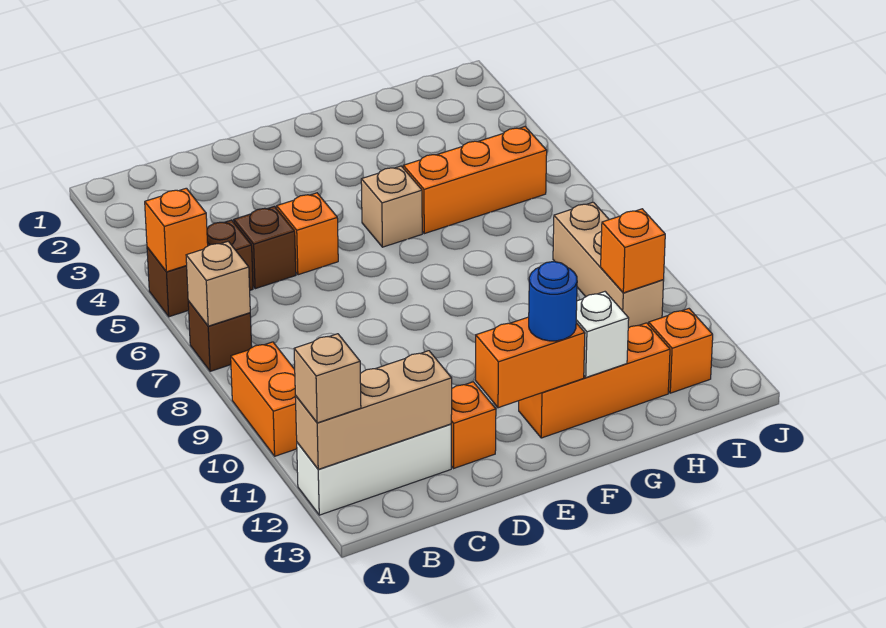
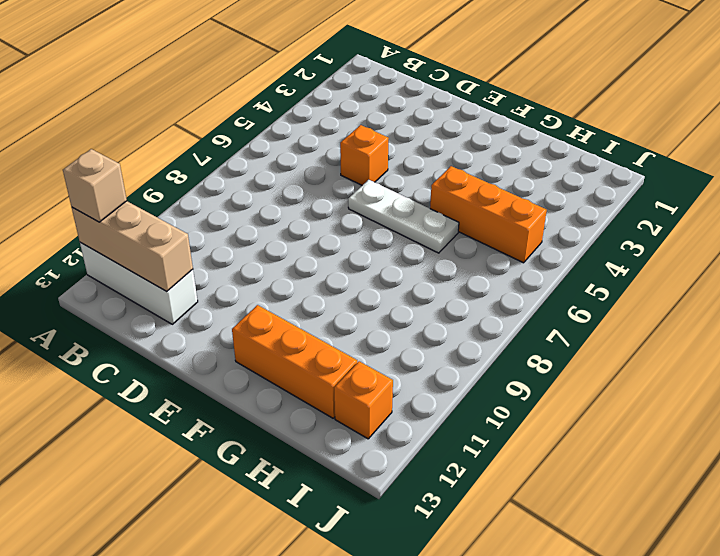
white 1x3 plate [348,180,459,253] -> none
none -> brown 1x2 brick [147,220,253,317]
none -> brown 1x1 brick [188,301,252,371]
none -> orange 1x2 brick [231,342,297,456]

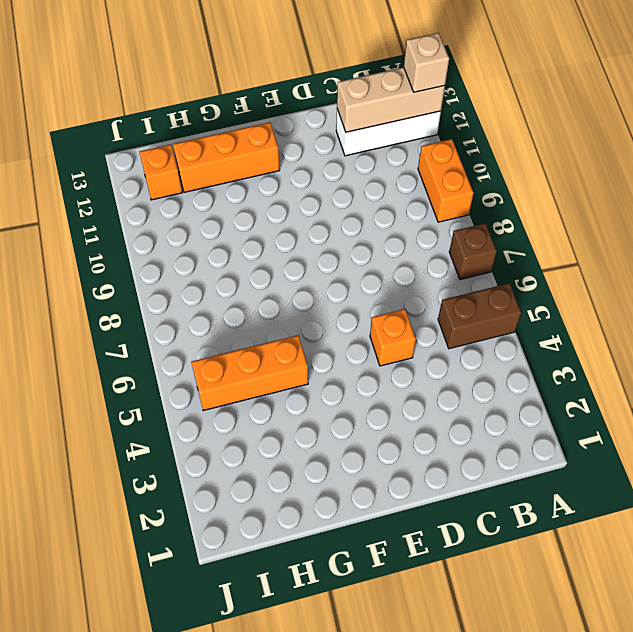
none -> brown 1x1 brick [234,206,296,289]
none -> orange 1x1 brick [451,382,496,468]
none -> tan 1x1 brick [361,166,422,247]

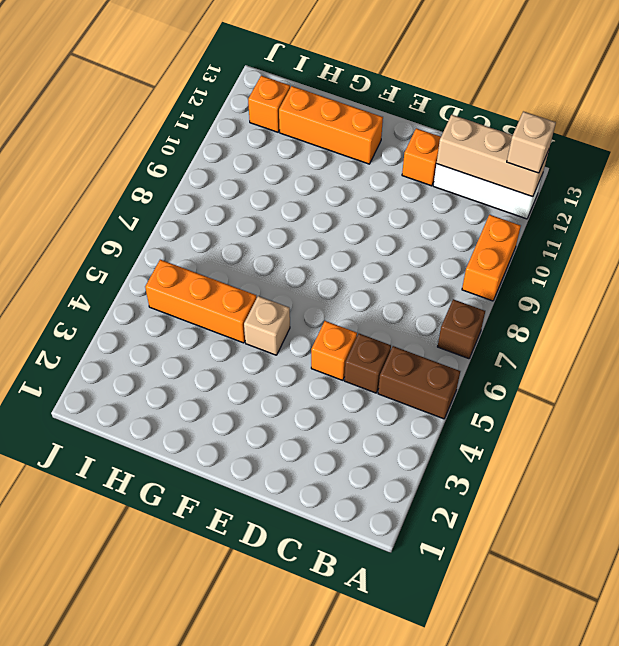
none -> tan 1x3 brick [553,202,664,328]
none -> orange 1x1 brick [145,188,208,272]
none -> tan 1x1 brick [186,241,250,326]

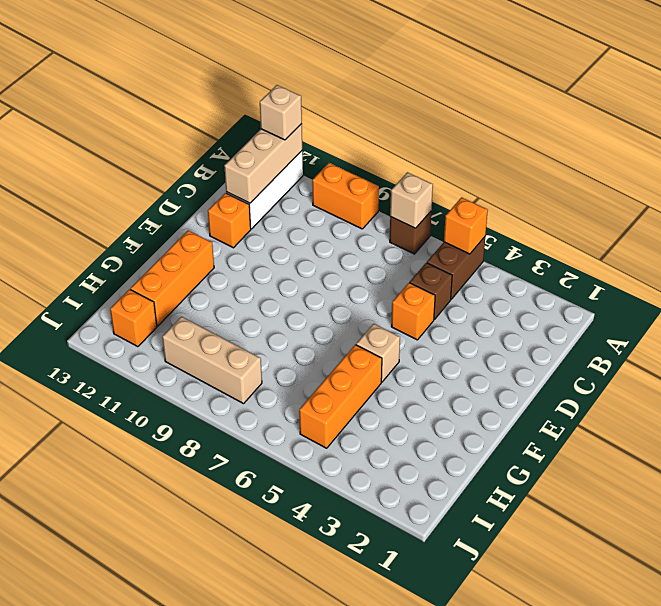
none -> orange 1x2 brick [475,317,585,408]
none -> white 1x1 brick [576,292,629,377]
none -> orange 1x1 brick [601,209,665,293]

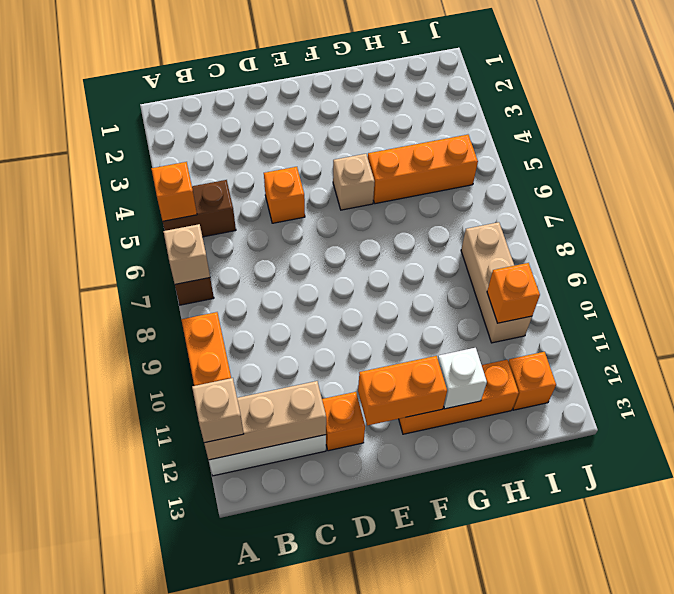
none -> brown 1x1 brick [234,206,296,289]
none -> blue 1x1 round brick [529,262,577,341]

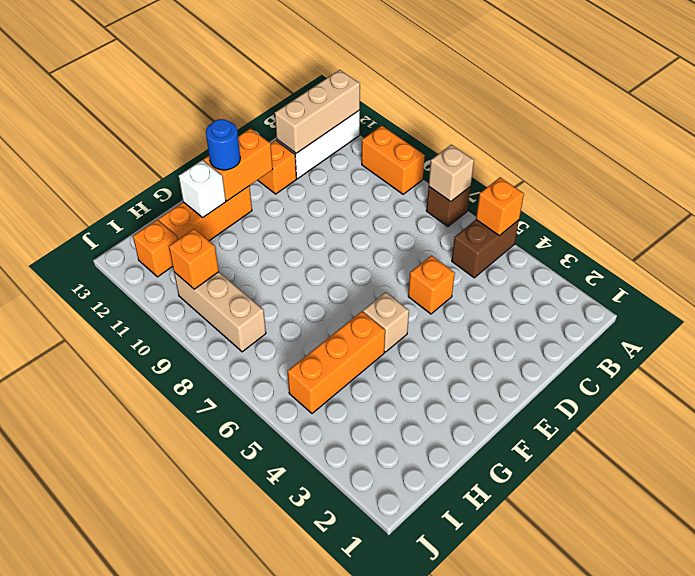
none -> brown 1x1 brick [234,206,296,289]
none -> tan 1x1 brick [294,334,361,423]

